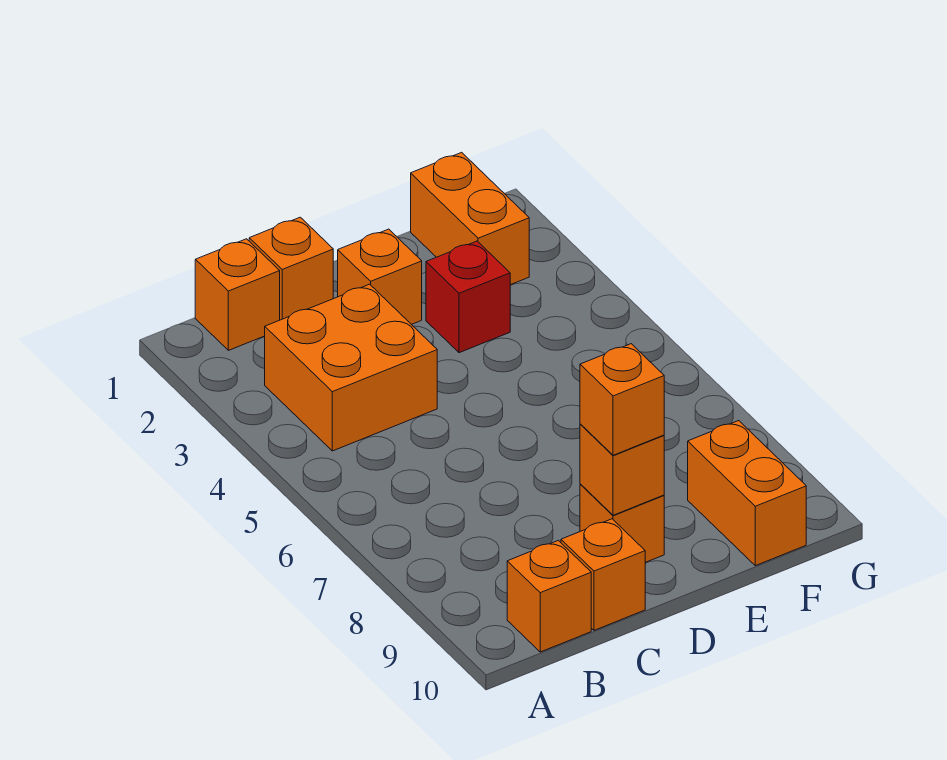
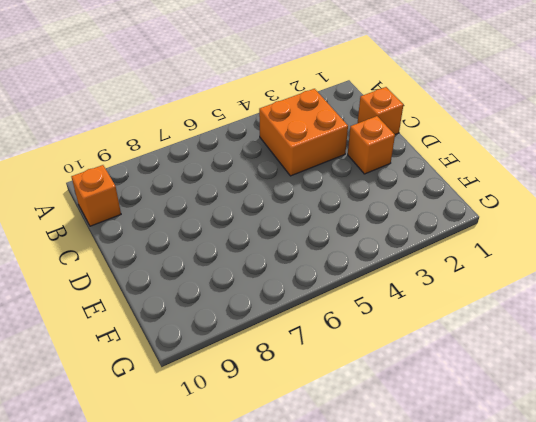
none -> orange 1x1 brick [195,239,280,350]
none -> orange 1x1 brick [561,519,645,630]
none -> orange 1x1 brick [580,484,664,563]

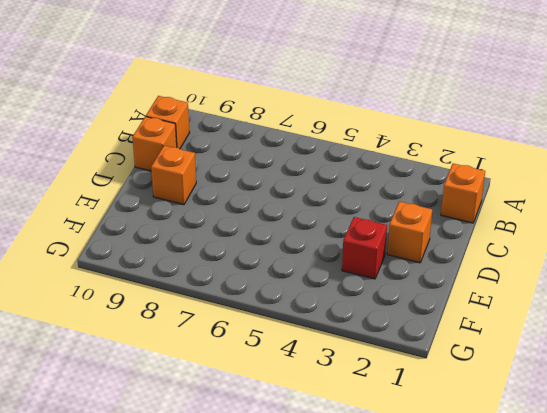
none -> orange 2x2 brick [265,284,437,451]
none -> orange 1x1 brick [249,217,333,320]
none -> orange 1x2 brick [411,152,529,285]

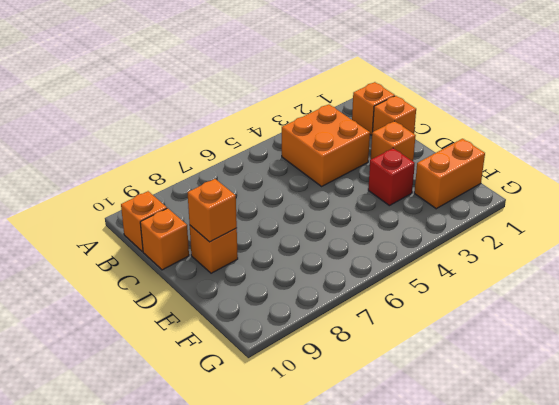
none -> orange 1x2 brick [688,421,806,566]
none -> orange 1x1 brick [580,344,664,455]

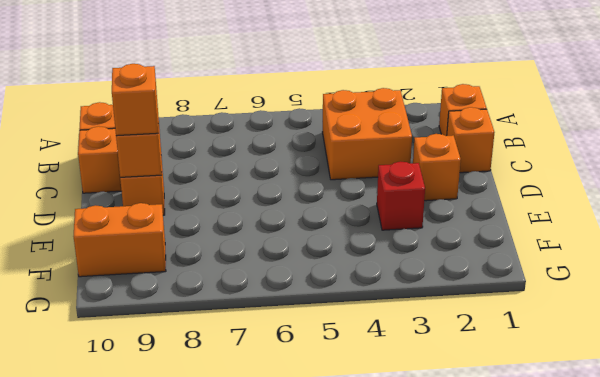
none -> orange 1x2 brick [411,152,529,285]

